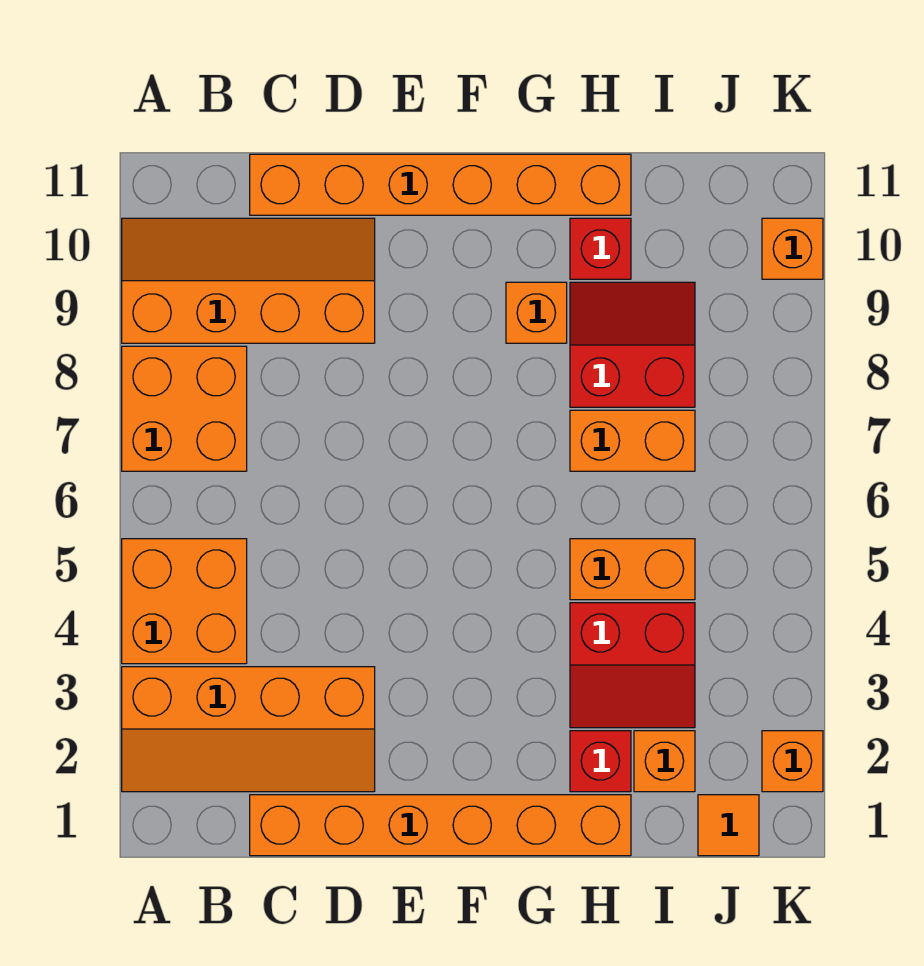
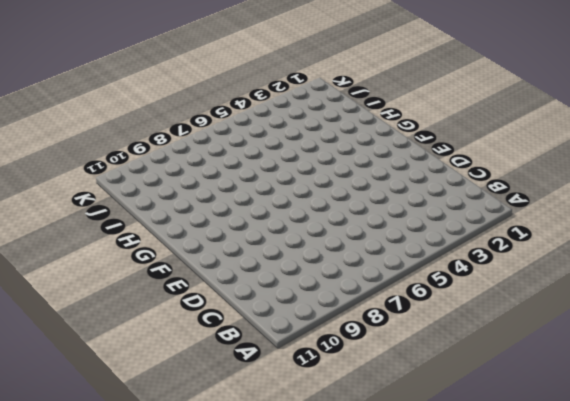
none -> orange 2x4 slope [122,667,375,792]
none -> orange 2x2 brick [122,539,247,664]
none -> orange 2x2 brick [122,346,247,471]

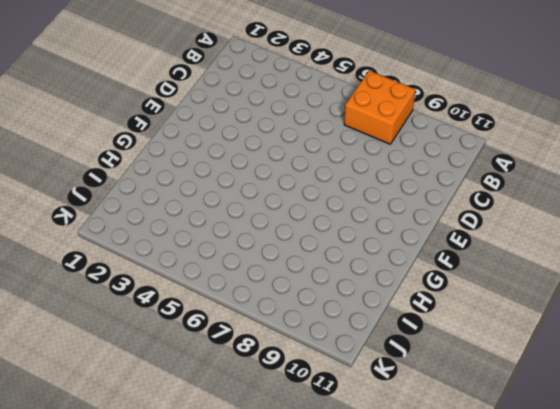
none -> orange 2x4 slope [122,667,375,792]
none -> orange 2x2 brick [122,539,247,664]
none -> orange 2x4 slope [122,218,375,343]

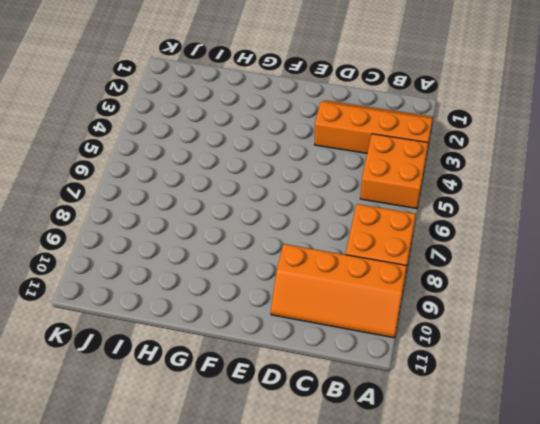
none -> orange 1x6 brick [250,795,631,856]
none -> orange 1x6 brick [250,154,631,215]
none -> orange 1x1 brick [506,282,567,343]

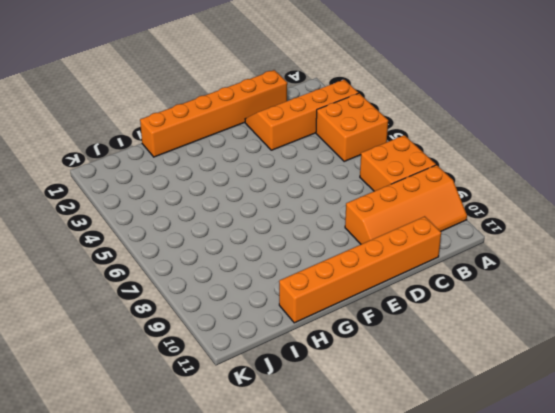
none -> orange 1x1 brick [506,282,567,343]
none -> red 1x1 brick [570,731,631,792]
none -> red 2x2 slope [570,603,695,728]

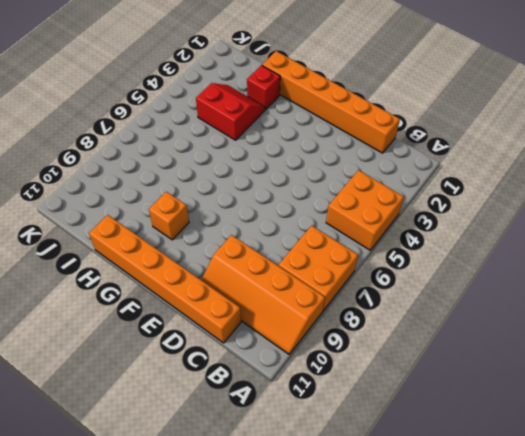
none -> orange 2x4 slope [122,667,375,792]
none -> orange 1x2 brick [570,539,695,600]
none -> orange 1x2 brick [570,410,695,471]

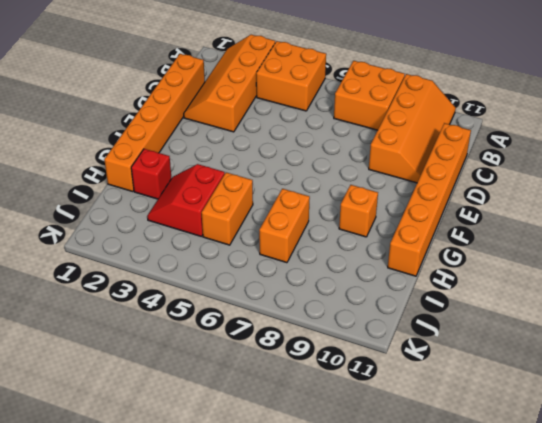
none -> red 2x2 slope [570,282,695,407]
none -> red 1x1 brick [570,218,631,279]
none -> orange 1x1 brick [634,731,695,792]

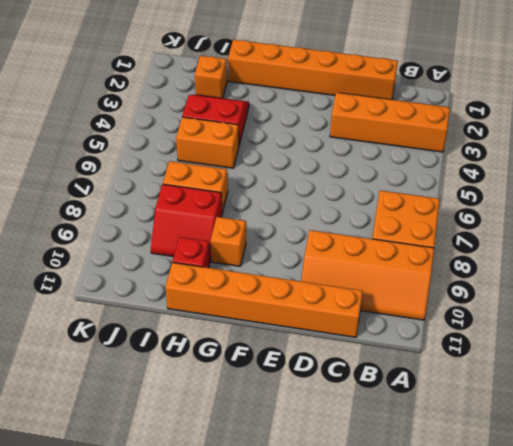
none -> orange 2x2 brick [122,539,247,664]
none -> red 1x1 brick [570,731,631,792]
none -> orange 1x1 tile [698,795,759,856]

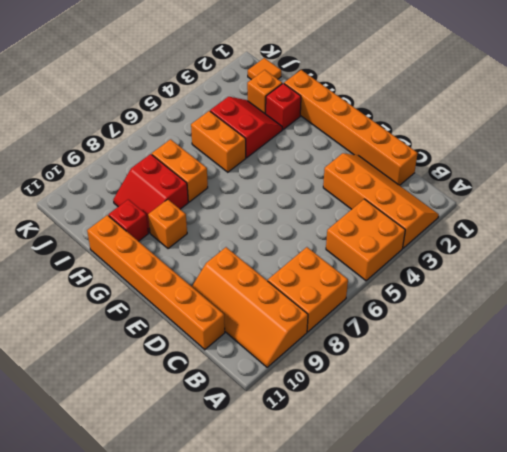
none -> orange 1x1 brick [762,731,823,792]
none -> orange 1x1 brick [762,218,823,279]

